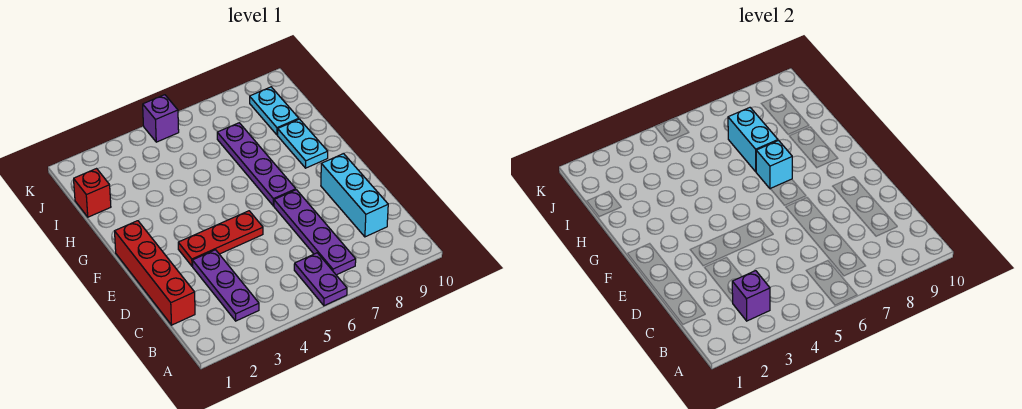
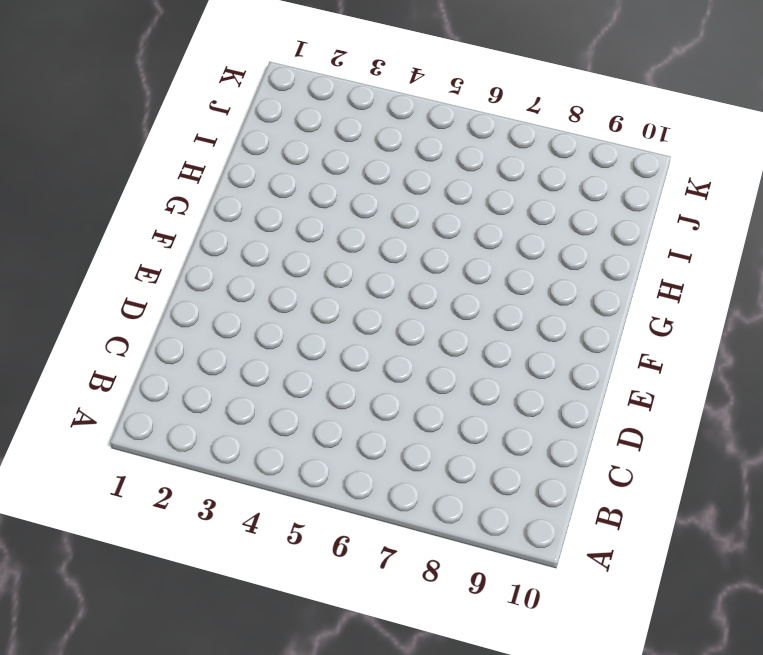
none -> purple 1x2 plate [294,253,347,306]
none -> purple 1x3 plate [192,250,259,321]
none -> purple 1x4 plate [274,190,356,275]

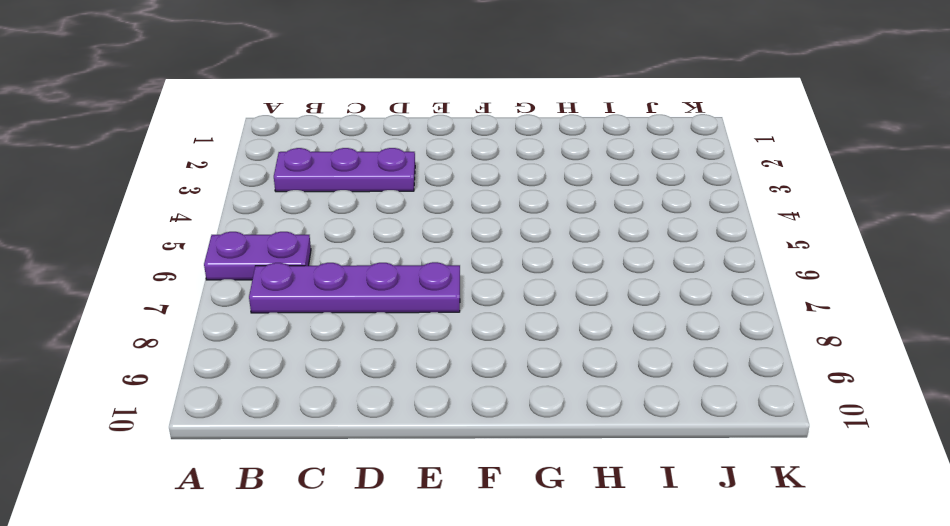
none -> red 1x4 brick [115,221,195,325]
none -> cyan 1x3 brick [321,154,388,237]
none -> red 1x3 plate [178,211,263,266]

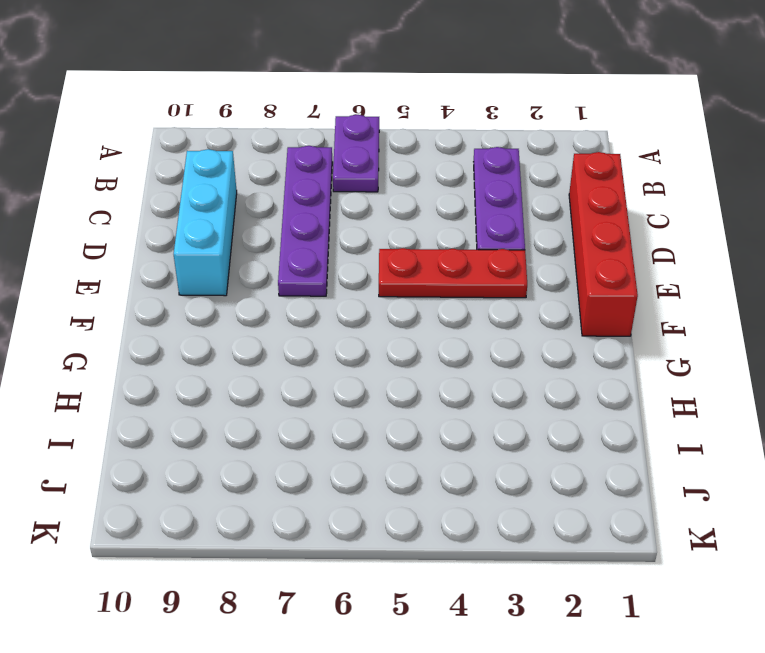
none -> purple 1x4 plate [217,123,296,206]
none -> cyan 1x2 plate [278,119,328,168]
none -> red 1x1 brick [74,169,111,217]

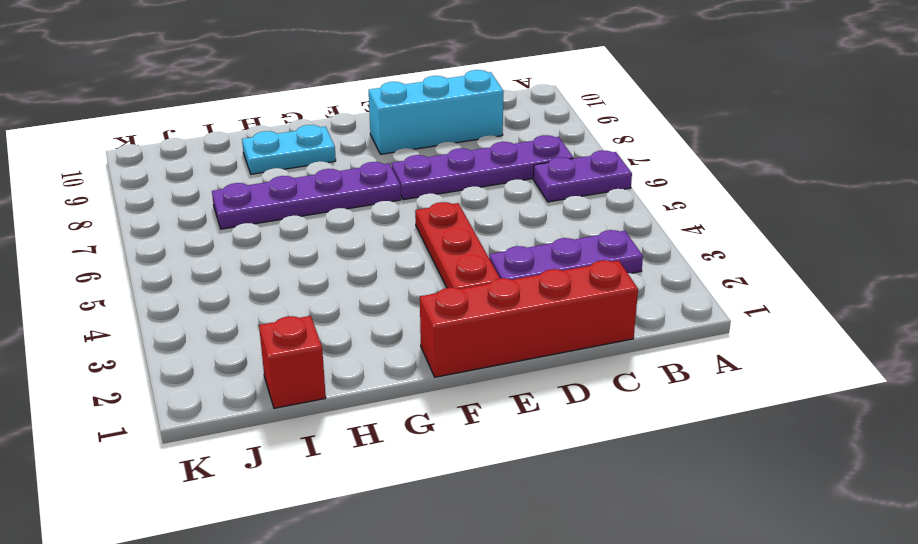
none -> cyan 1x2 plate [250,87,299,135]
none -> purple 1x1 brick [143,95,179,142]
none -> purple 1x1 brick [732,271,770,321]

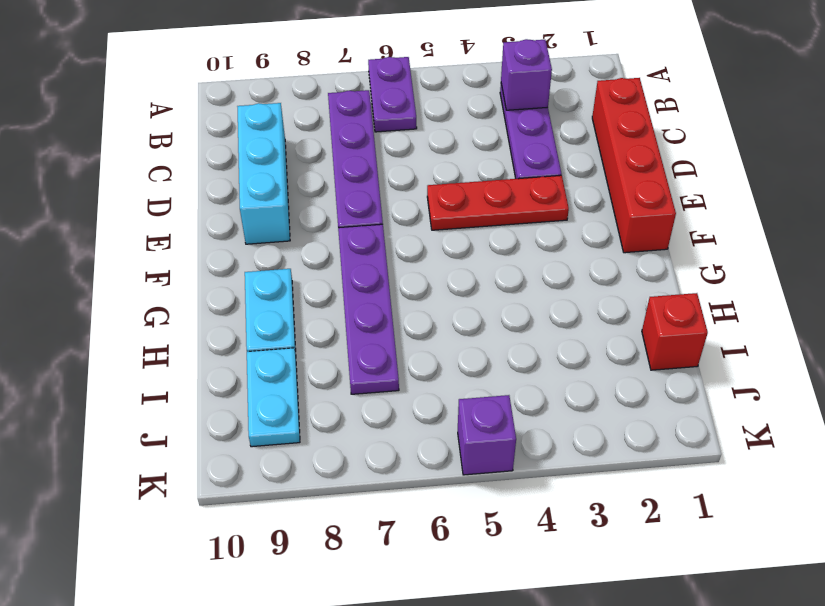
none -> cyan 1x1 brick [756,140,792,189]
none -> cyan 1x2 brick [728,108,778,172]

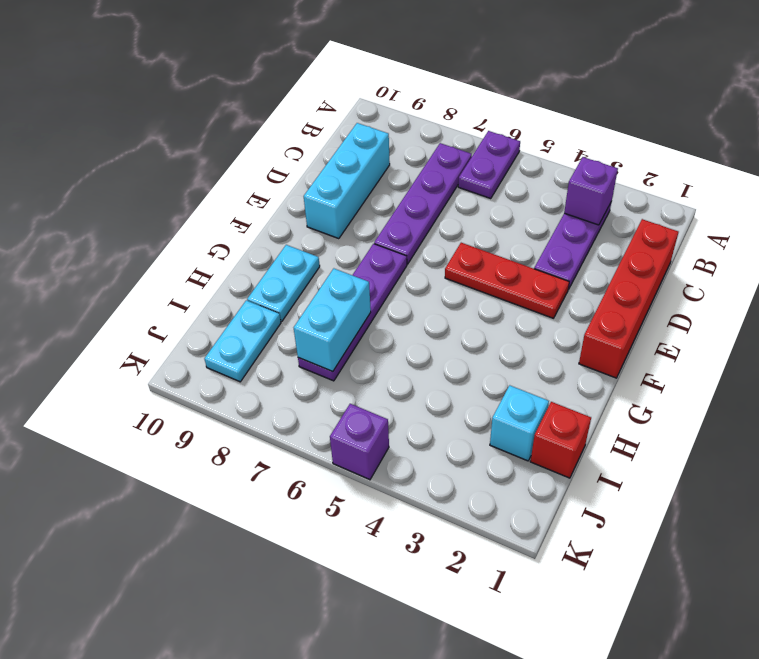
cyan 1x1 brick [490,385,549,461] -> cyan 1x1 brick moved to [756,140,792,189]

